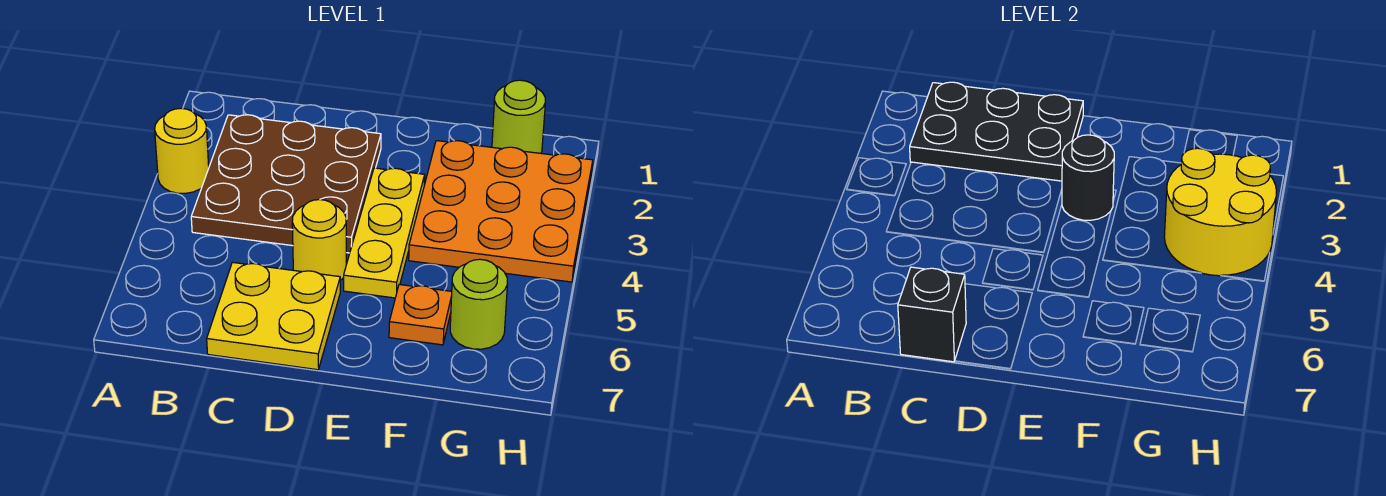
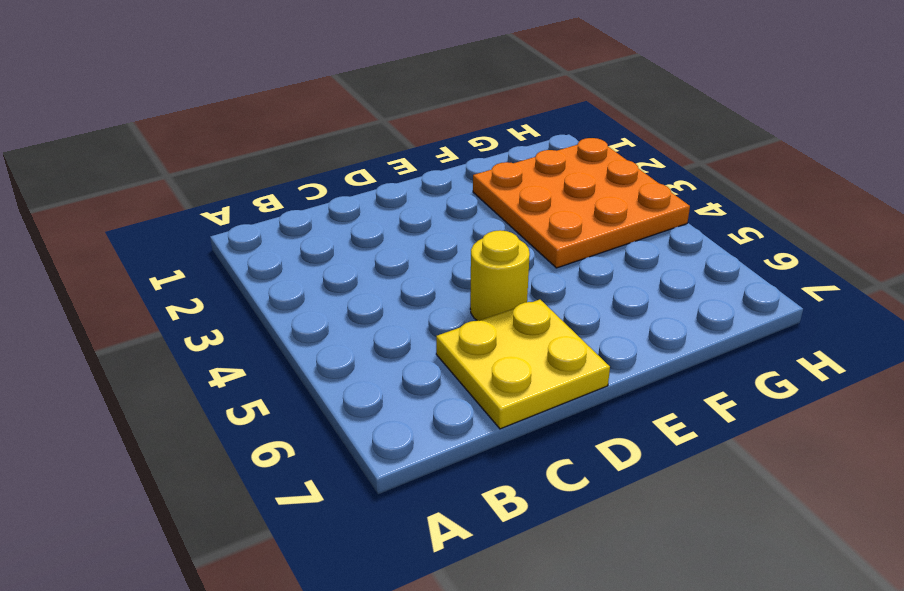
none -> yellow 1x1 round brick [155,108,209,193]
none -> brown 3x3 plate [191,115,381,253]
none -> yellow 1x3 plate [344,168,425,298]

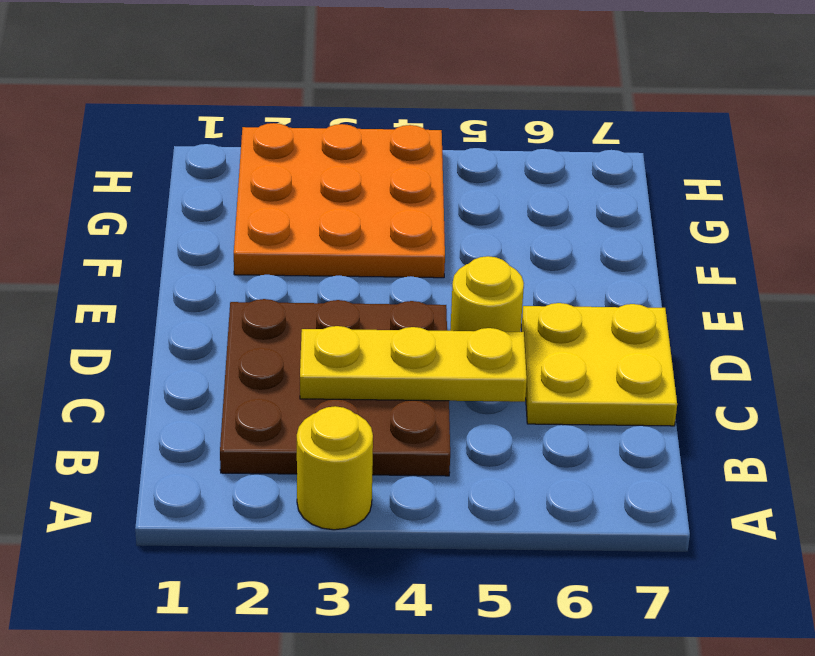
yellow 1x3 plate [300,326,527,402] -> yellow 1x3 plate moved to [344,168,425,298]
none -> orange 1x1 plate [389,284,452,345]
none -> lime 1x1 round brick [492,80,545,153]
none -> lime 1x1 round brick [450,259,507,349]

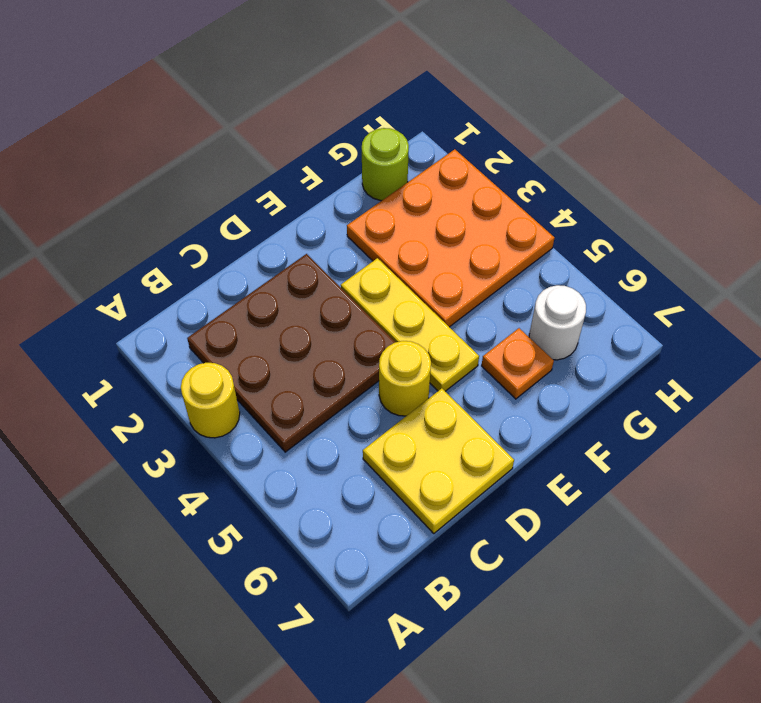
white 1x1 round brick [529,285,586,360] -> lime 1x1 round brick [450,259,507,349]
none -> black 2x3 plate [910,82,1083,181]
none -> black 1x1 brick [898,267,966,362]
none -> black 1x1 round brick [1062,135,1114,220]

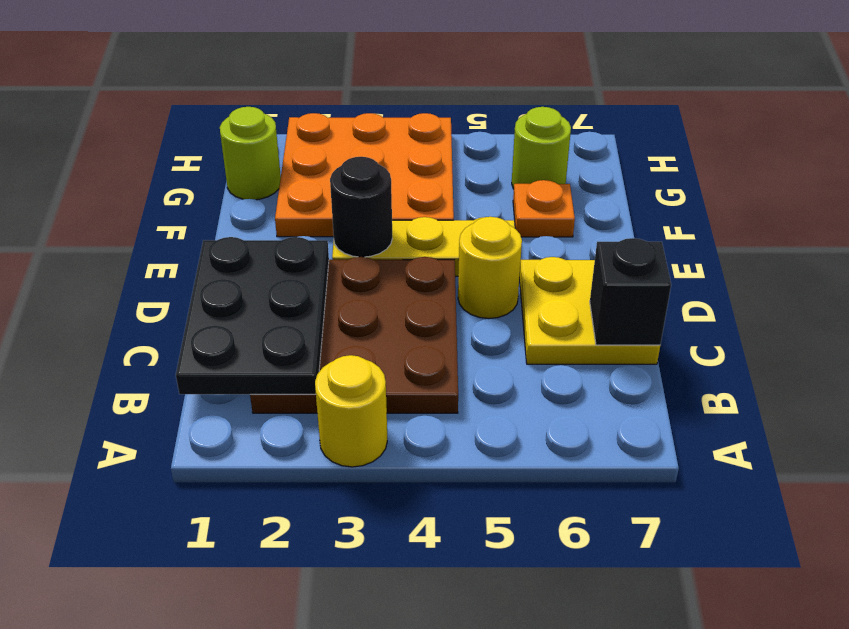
none -> yellow 2x2 round brick [1164,148,1276,276]

